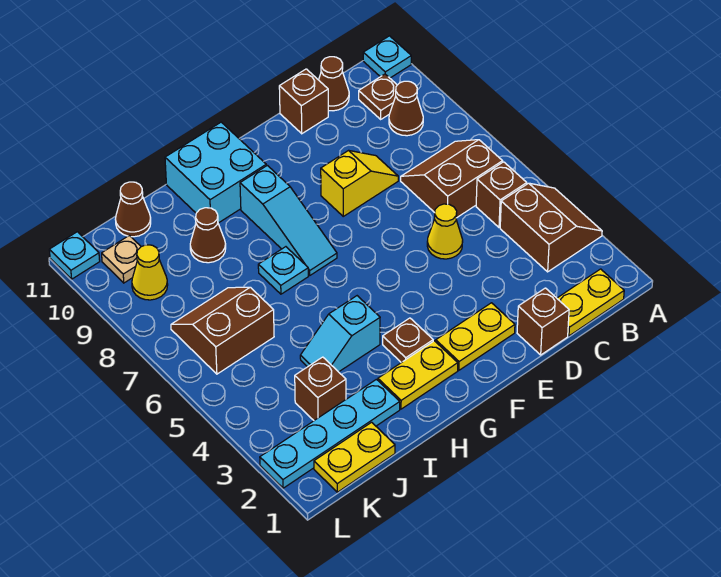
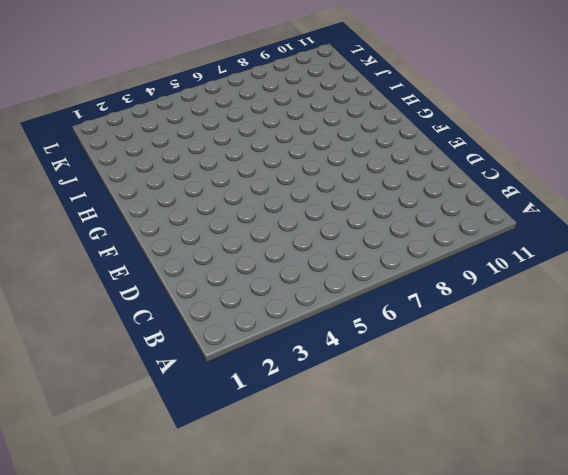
none -> brown 2x2 slope [500,183,602,272]
none -> cyan 1x1 plate [363,36,411,78]
none -> yellow 1x2 plate [557,269,624,336]

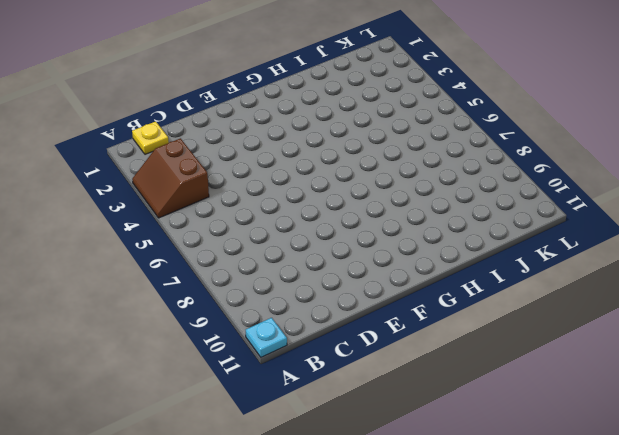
yellow 1x1 plate [132,121,169,154] -> yellow 1x2 plate [557,269,624,336]
none -> brown 1x1 brick [476,162,527,227]
none -> brown 2x2 slope [401,140,502,218]
none -> brown 1x1 cone [389,81,423,136]

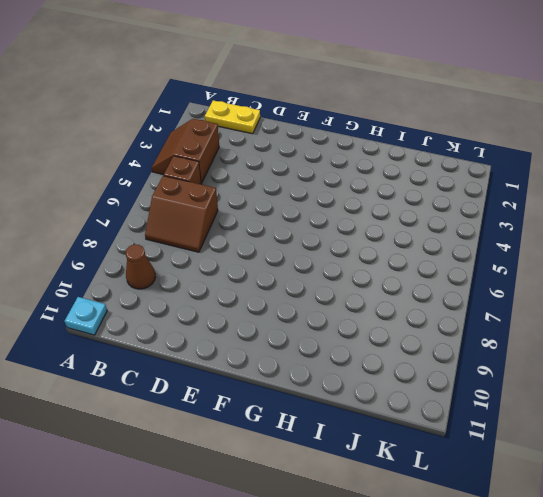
none -> brown 1x1 plate [359,74,397,119]
none -> brown 1x1 cone [319,57,349,111]
none -> brown 1x1 brick [517,288,569,355]

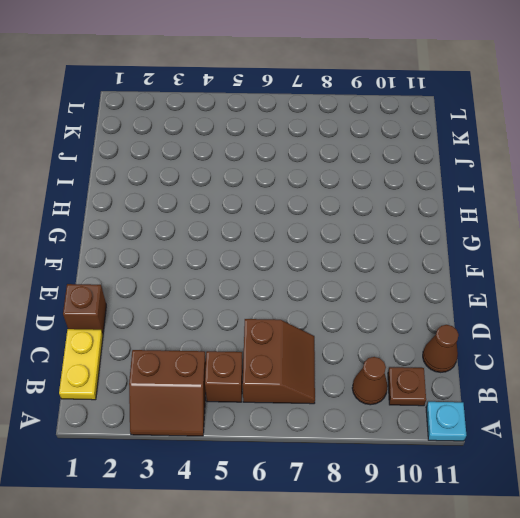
none -> yellow 1x1 cone [427,204,463,259]
none -> yellow 1x2 slope [321,150,398,216]
none -> brown 1x1 brick [279,69,328,134]

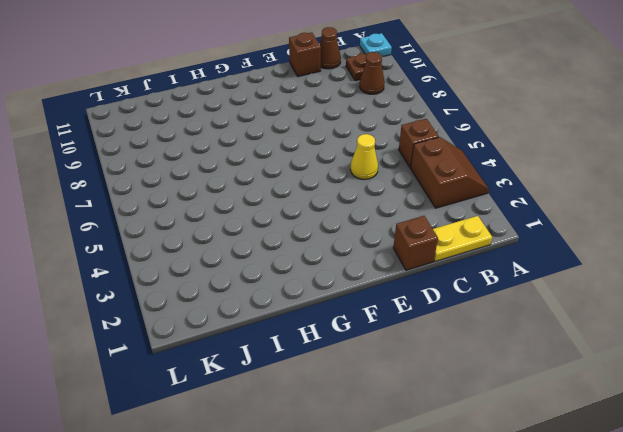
none -> brown 2x2 slope [401,140,502,218]
none -> yellow 1x2 slope [321,150,398,216]
none -> yellow 1x2 plate [436,303,515,370]

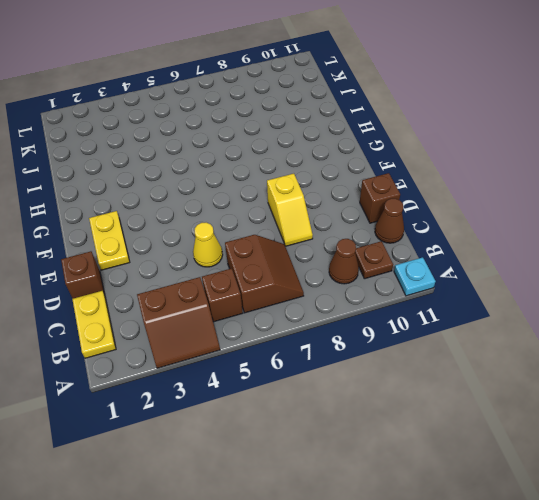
none -> yellow 1x2 plate [378,341,458,409]
none -> brown 1x1 plate [383,318,433,363]
none -> cyan 1x3 slope [240,165,337,275]

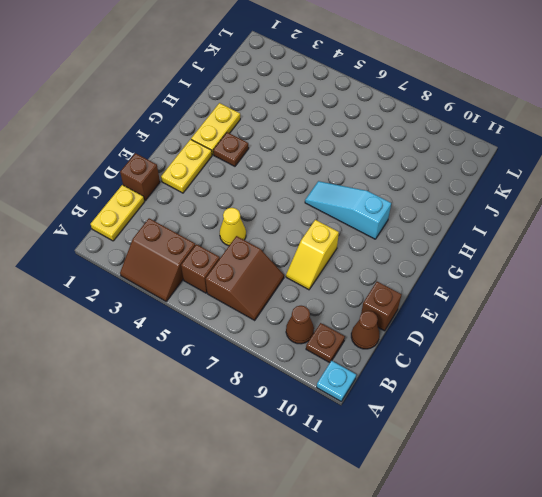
none -> cyan 2x2 brick [165,122,266,223]
none -> cyan 1x2 slope [300,296,380,372]
none -> cyan 1x1 plate [258,247,308,294]

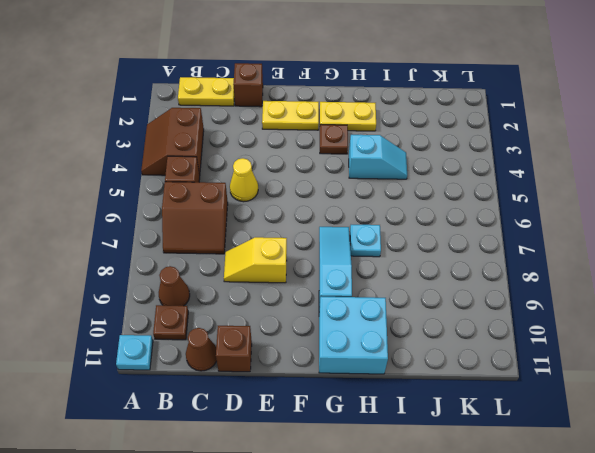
none -> cyan 1x4 plate [260,379,400,488]
none -> brown 1x1 cone [190,208,226,263]
none -> yellow 1x2 plate [314,422,395,492]

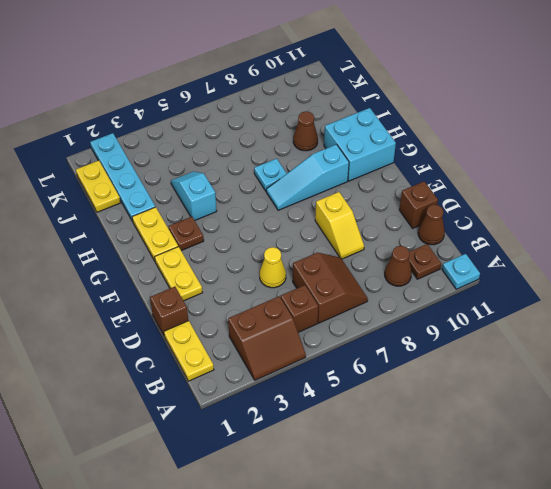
none -> brown 1x1 brick [295,357,346,420]
none -> brown 2x2 slope [171,287,274,374]
none -> brown 1x1 cone [115,182,151,237]

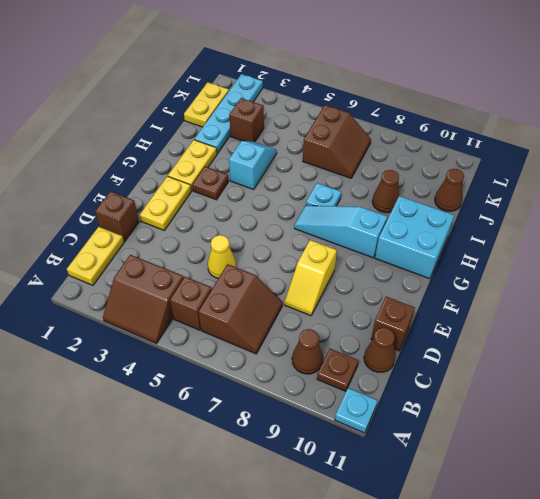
none -> yellow 1x1 cone [132,245,168,300]
none -> tan 1x1 plate [102,235,141,283]
none -> cyan 1x1 plate [49,232,100,279]

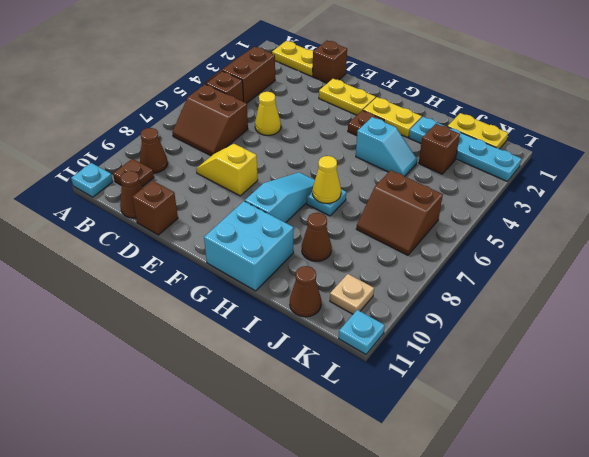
yellow 1x1 cone [312,156,341,203] -> yellow 1x1 cone moved to [132,245,168,300]

